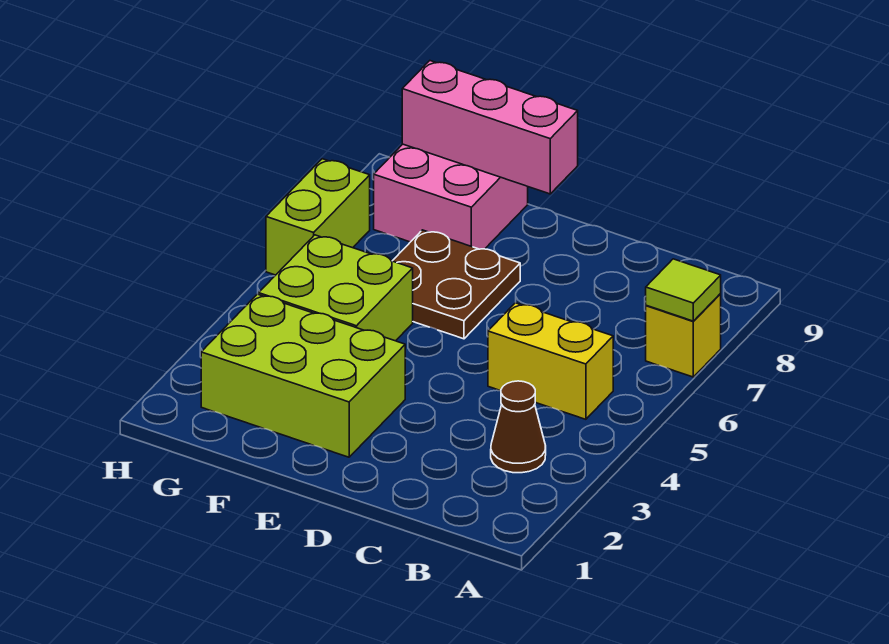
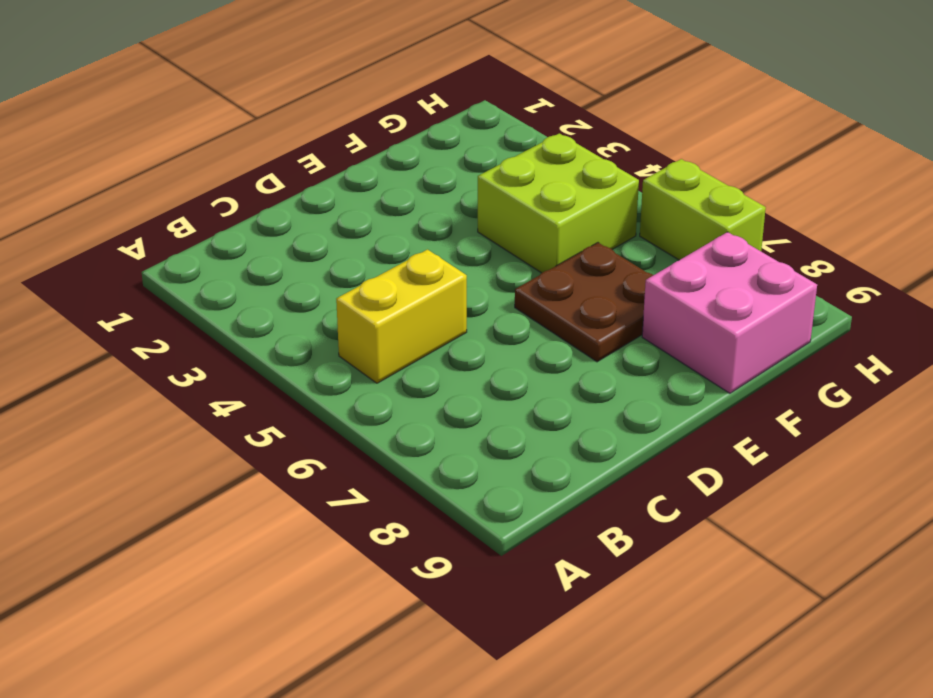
none -> yellow 1x1 brick [646,294,721,377]
none -> brown 1x1 cone [491,381,546,473]

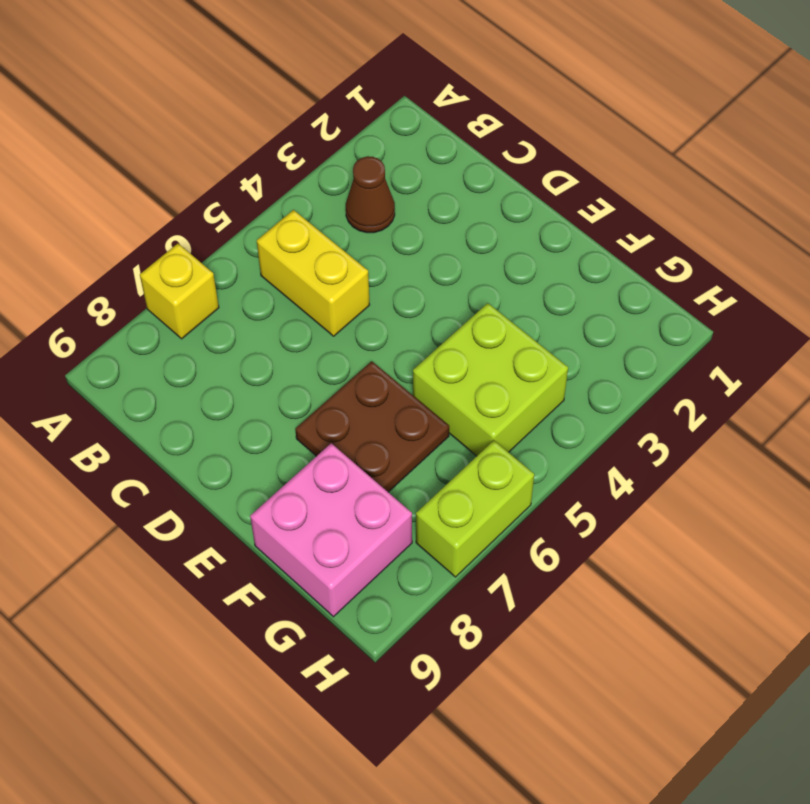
none -> lime 2x3 brick [201,294,405,457]
none -> lime 1x1 tile [646,259,721,321]

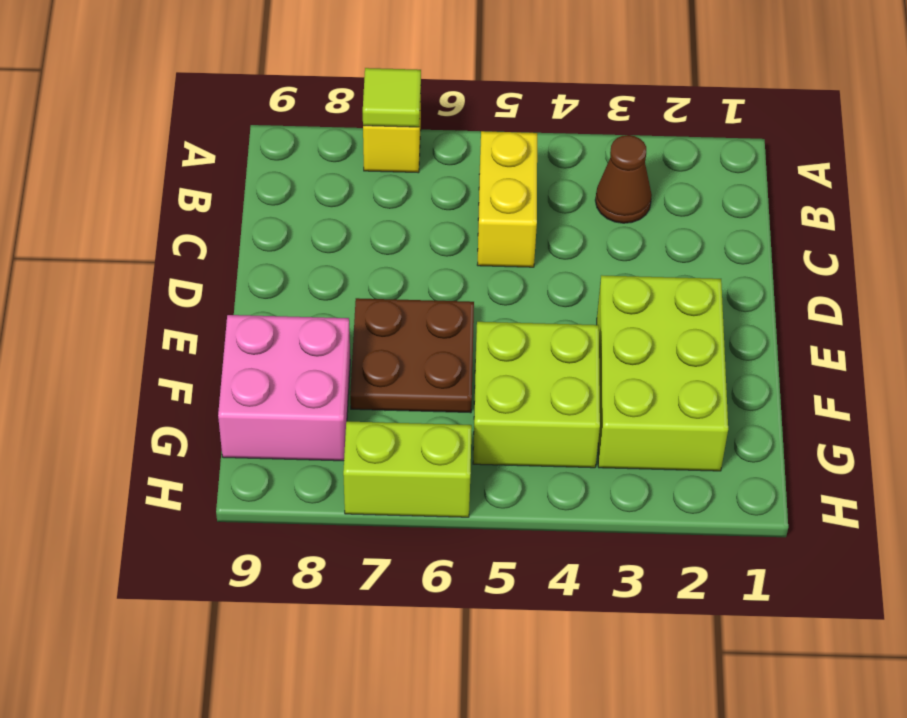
none -> pink 1x3 brick [402,61,578,194]

